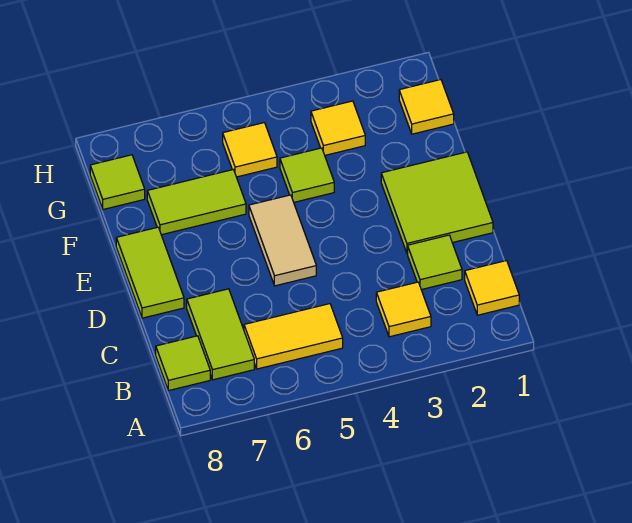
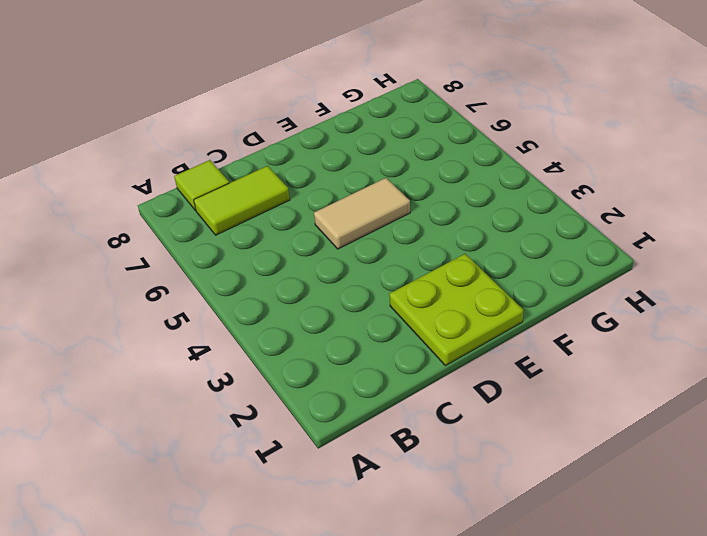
lime 2x2 plate [389,254,523,366] -> lime 2x2 tile [381,152,493,254]
none -> yellow 1x1 tile [465,261,519,315]
none -> yellow 1x1 tile [376,282,431,337]
none -> yellow 1x2 tile [244,304,343,369]

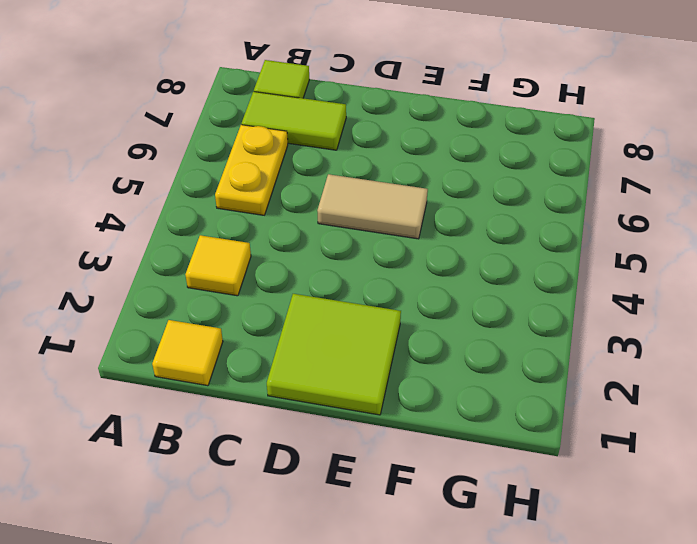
yellow 1x2 plate [215,125,288,215] -> yellow 1x2 tile [244,304,343,369]
none -> lime 1x1 tile [408,235,462,290]
none -> lime 1x2 tile [116,227,184,318]
none -> lime 1x1 tile [280,148,334,202]

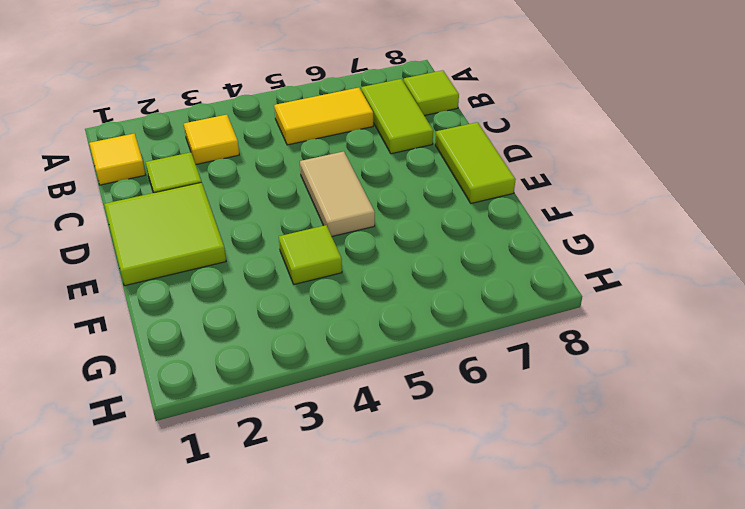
none -> lime 1x2 tile [147,170,246,235]
none -> yellow 1x1 tile [399,80,454,134]
none -> yellow 1x1 tile [311,101,365,155]

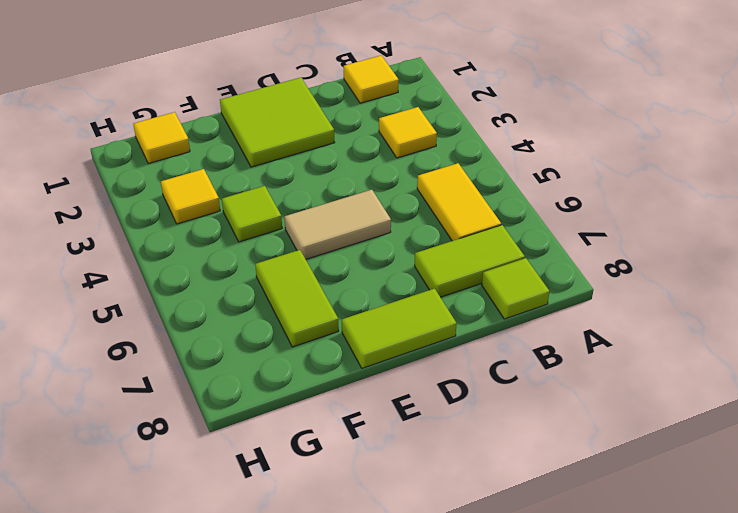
none -> lime 1x1 tile [408,235,462,290]
none -> yellow 1x1 tile [223,123,277,177]
none -> lime 1x1 tile [90,155,145,209]

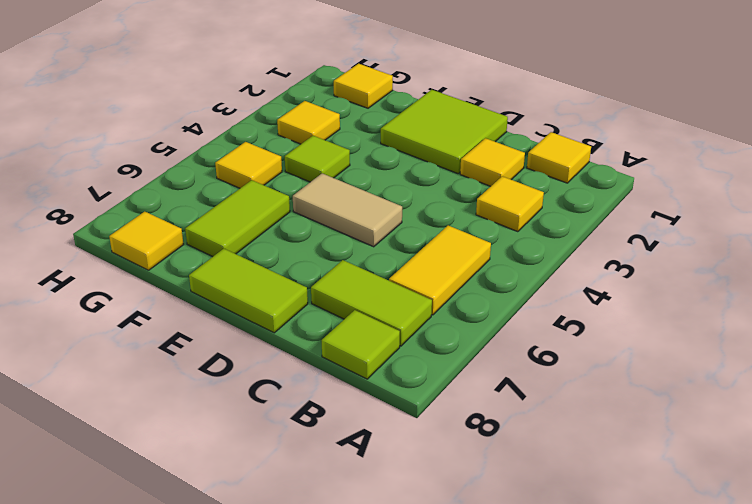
yellow 1x1 tile [460,138,525,186] -> lime 1x1 tile [408,235,462,290]
yellow 1x1 tile [109,212,184,270] -> lime 1x1 tile [90,155,145,209]

